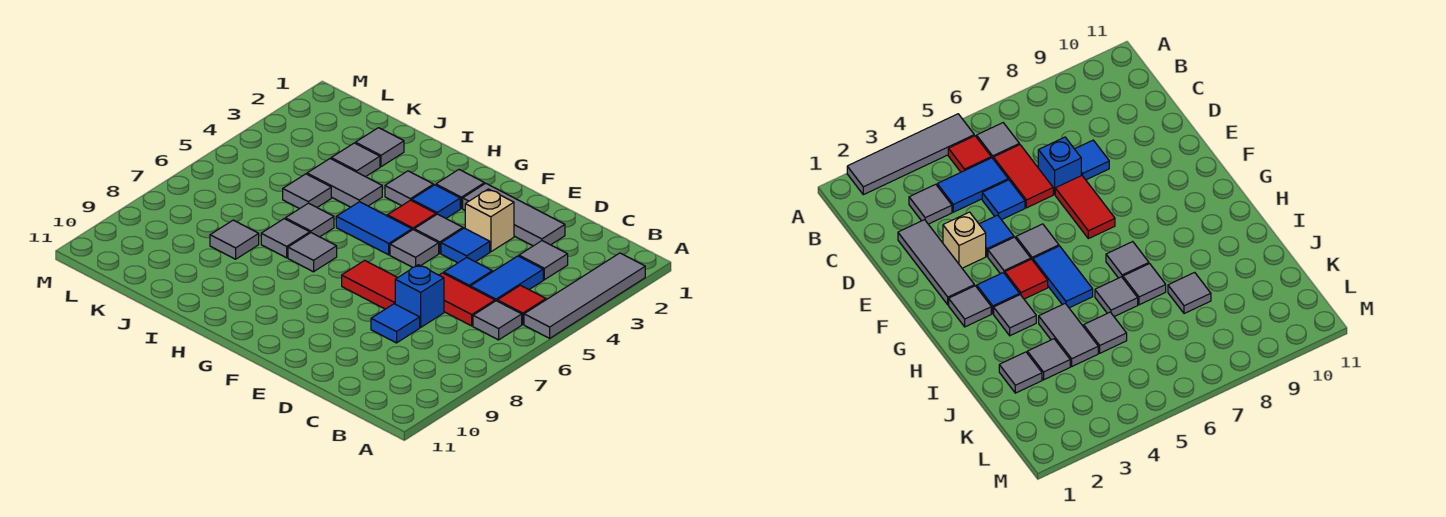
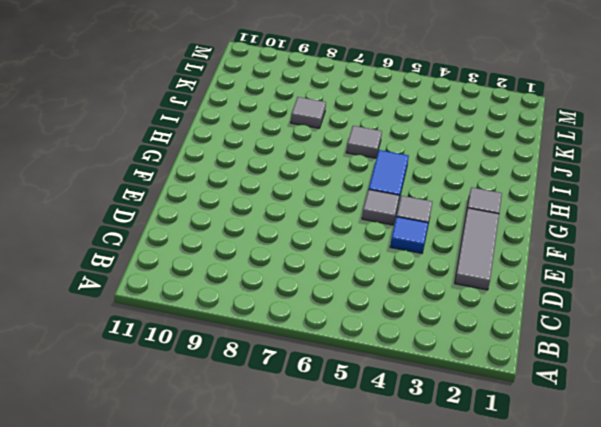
none -> grey 1x4 tile [524,253,645,338]
none -> red 1x1 tile [497,285,546,324]
none -> grey 1x1 tile [473,301,522,340]

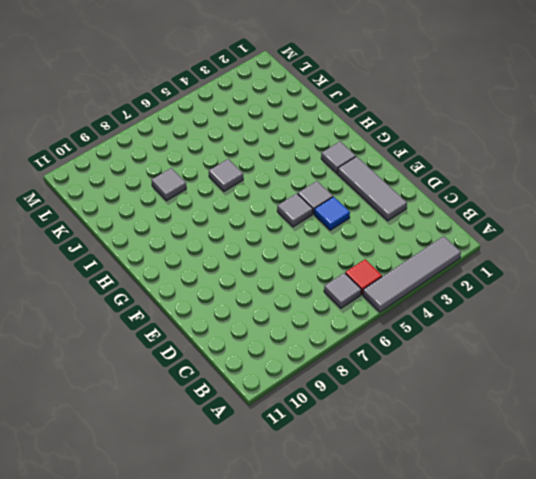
none -> grey 1x1 tile [519,241,568,280]
none -> blue 1x2 tile [471,256,543,301]
none -> red 1x2 tile [439,273,495,326]

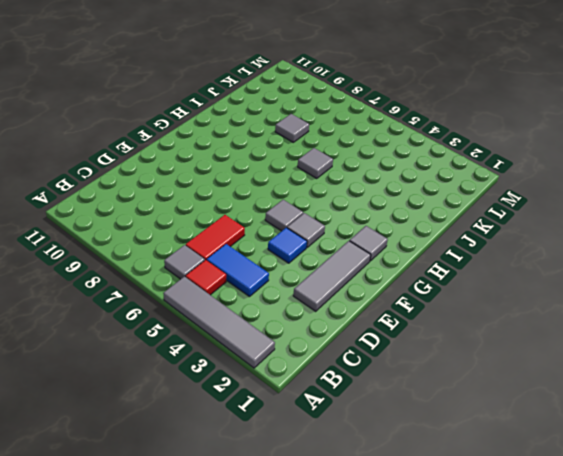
none -> grey 1x1 tile [519,241,568,280]
none -> blue 1x1 tile [444,258,492,287]
none -> blue 1x1 brick [395,265,444,327]

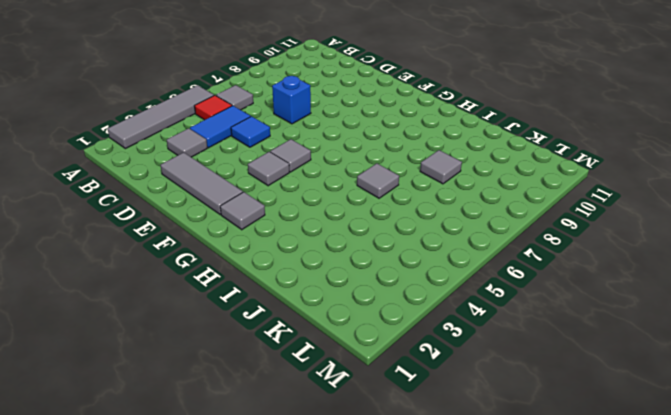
none -> red 1x2 tile [439,273,495,326]
none -> blue 1x1 tile [371,304,420,343]
none -> tan 1x1 brick [465,189,514,252]

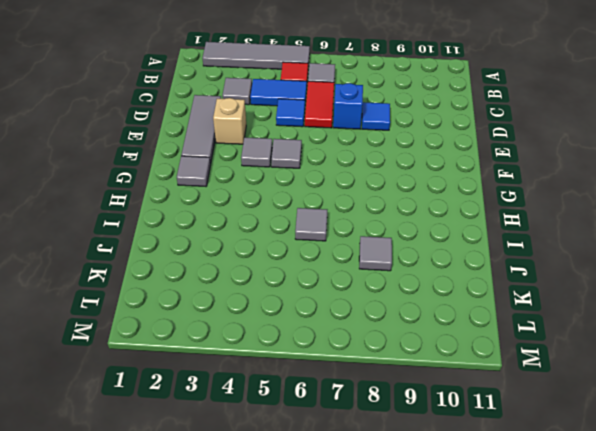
none -> blue 1x1 tile [441,228,490,263]
none -> red 1x2 tile [342,260,398,309]
none -> blue 1x1 tile [412,185,460,218]

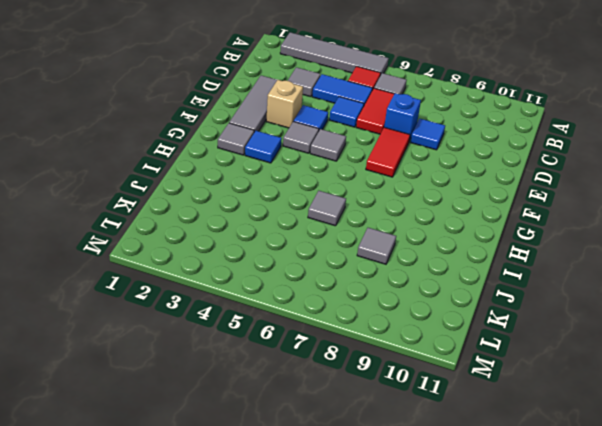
none -> red 1x1 tile [387,200,436,230]
none -> blue 1x2 tile [336,202,412,255]
none -> grey 1x1 tile [385,171,433,206]

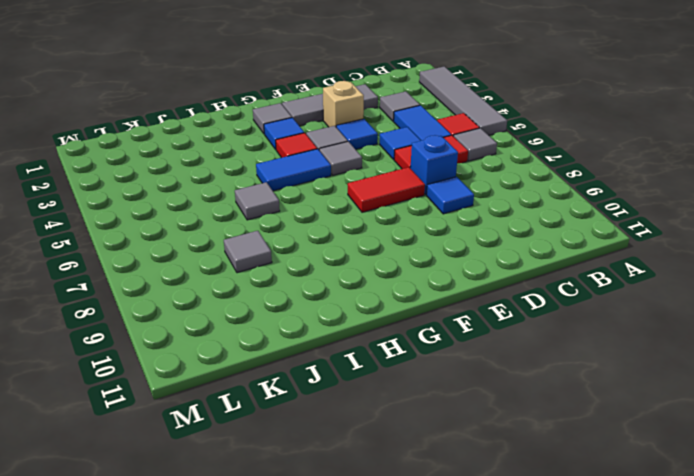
none -> grey 1x1 tile [385,171,433,206]
none -> grey 1x1 tile [288,233,337,272]
none -> grey 1x2 tile [307,159,382,207]

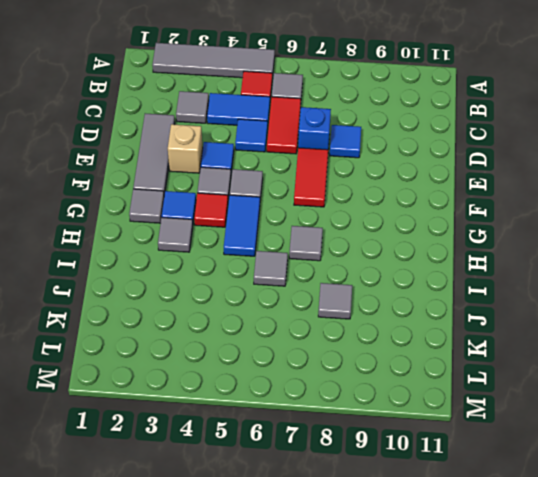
none -> grey 1x2 tile [307,159,382,207]
none -> grey 1x1 tile [261,219,310,258]
none -> grey 1x1 tile [355,128,404,167]

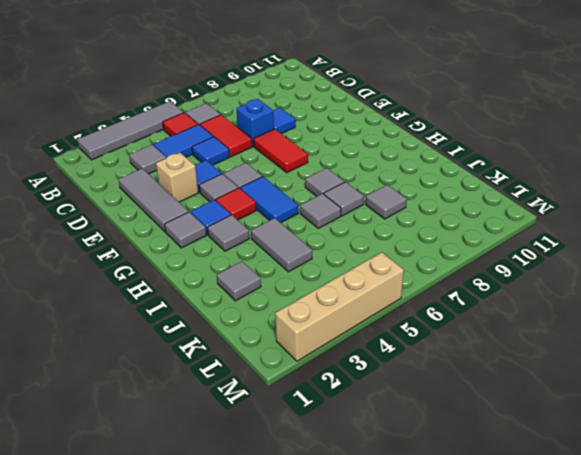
tan 1x4 brick [275,252,404,361] -> none
none -> grey 1x1 tile [331,143,380,177]
none -> grey 1x1 tile [283,174,331,209]

